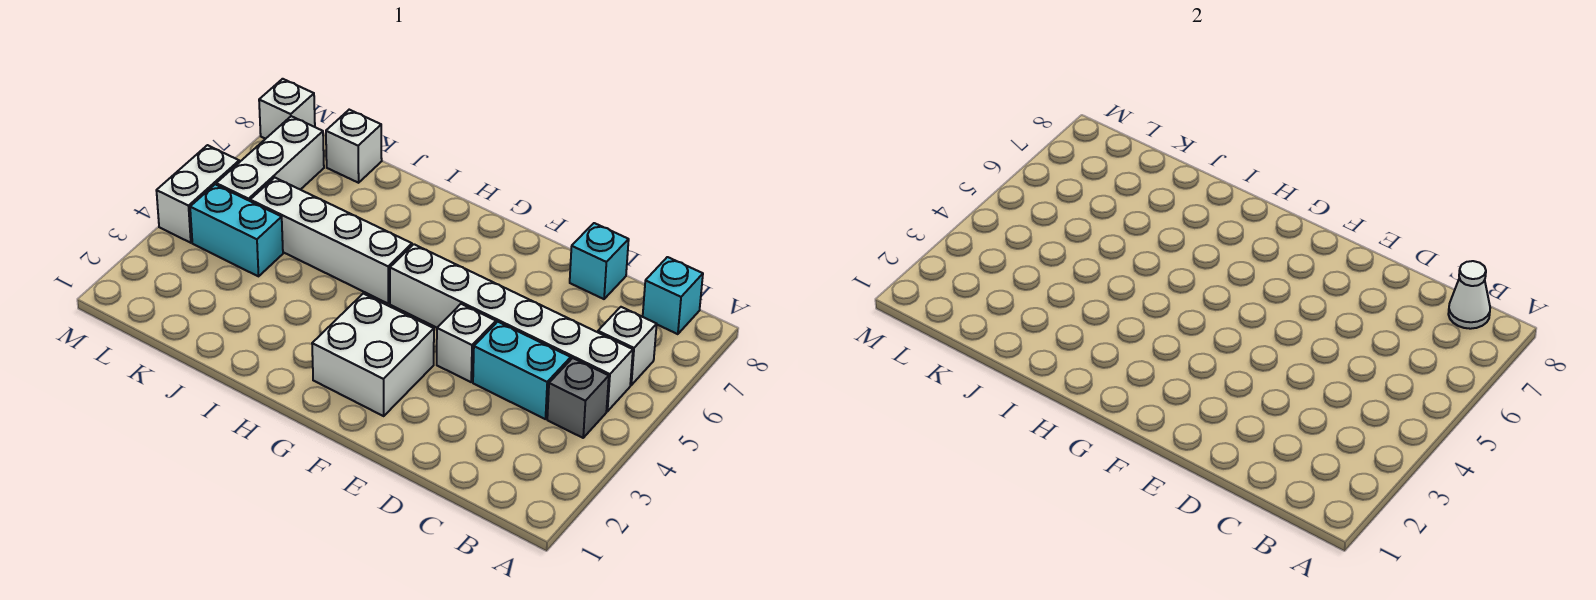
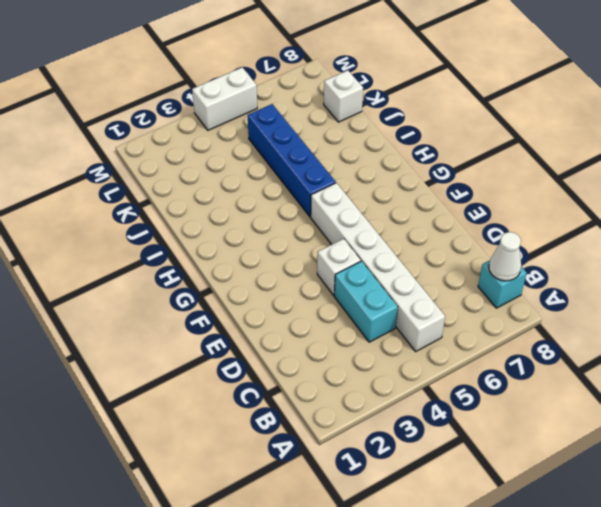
blue 1x4 brick [248,104,336,217] -> white 1x4 brick [250,177,412,303]
none -> grey 1x1 brick [547,358,609,438]
none -> white 1x1 brick [598,307,657,385]
none -> cyan 1x1 brick [570,223,629,299]

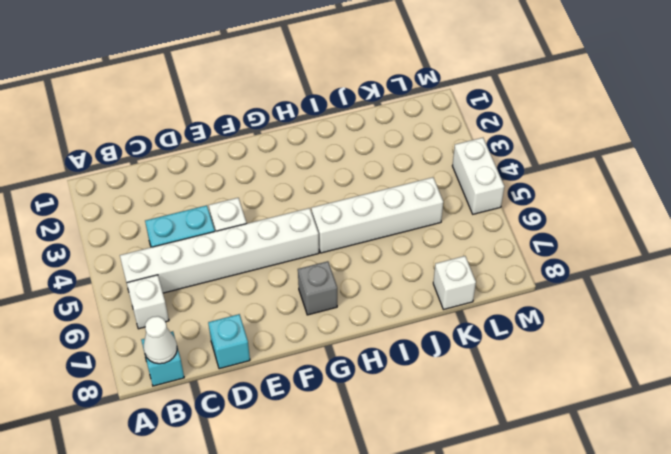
grey 1x1 brick [298,261,337,315] -> grey 1x1 brick moved to [547,358,609,438]
none -> white 2x2 brick [312,294,434,416]
none -> cyan 1x2 brick [190,184,283,276]
none -> white 1x3 brick [216,116,324,201]

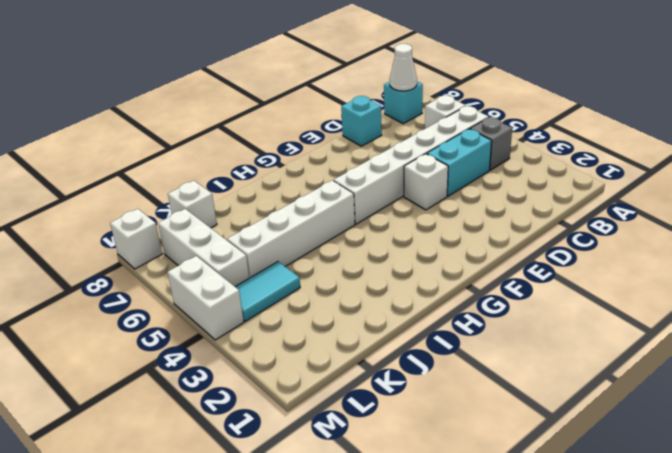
cyan 1x2 tile [235,262,300,322] -> cyan 1x2 brick [190,184,283,276]
none -> white 2x2 brick [312,294,434,416]

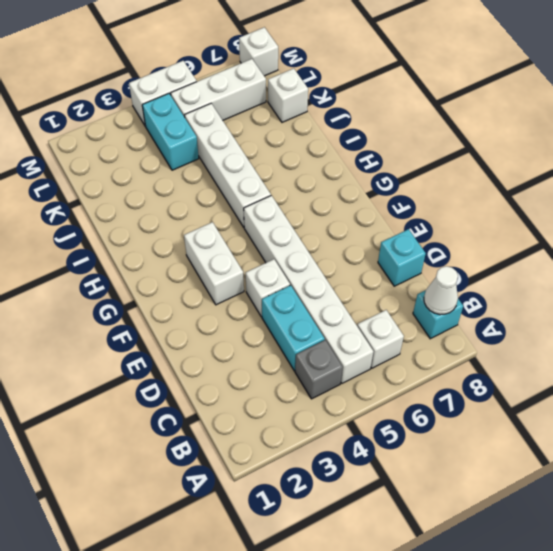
white 1x2 brick [184,222,244,305] -> white 2x2 brick [312,294,434,416]

